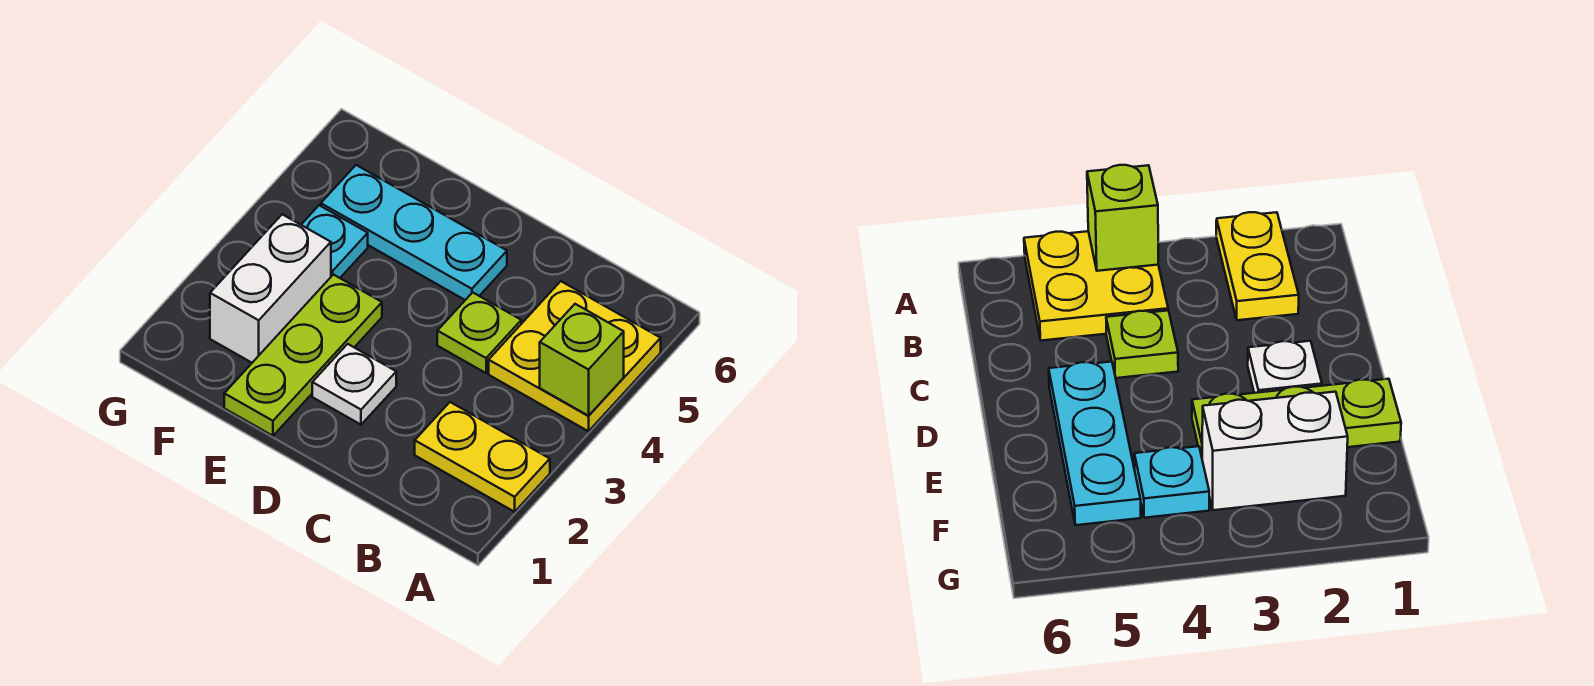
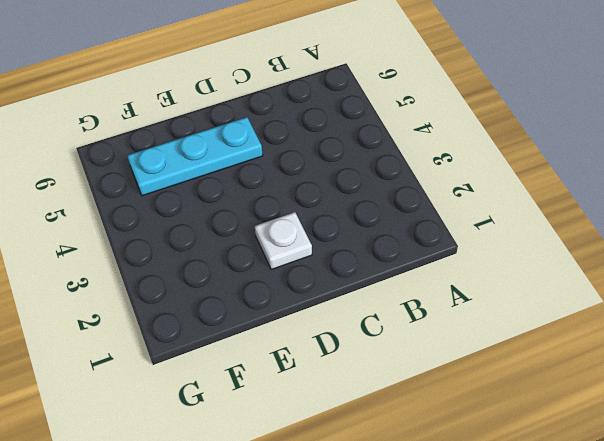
none -> yellow 1x2 plate [415,402,550,512]
none -> yellow 2x2 plate [489,281,661,431]

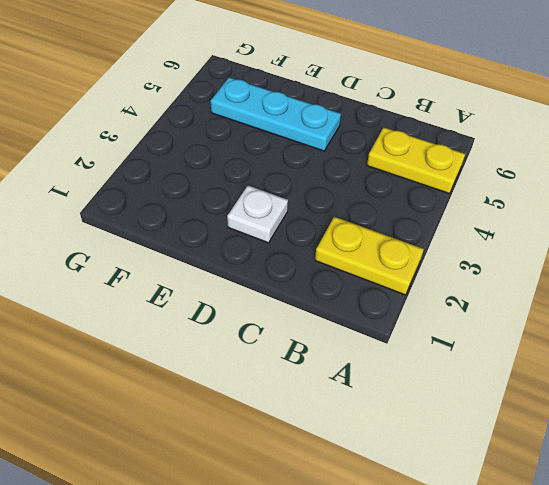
yellow 1x2 plate [367,127,465,194] -> yellow 2x2 plate [489,281,661,431]
none -> lime 1x1 plate [437,292,521,373]
none -> lime 1x3 plate [224,275,382,436]

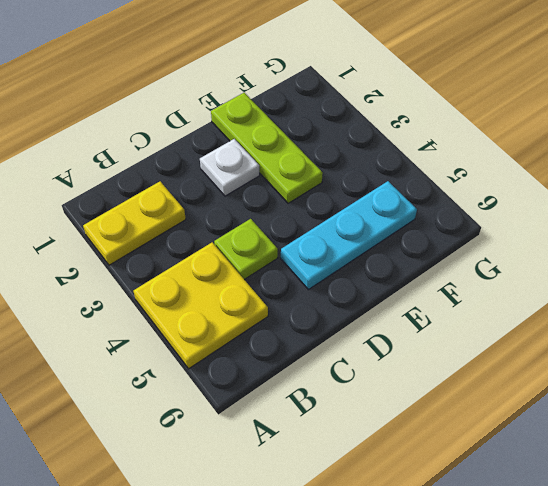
none -> white 1x2 brick [210,214,331,363]
none -> cyan 1x1 plate [301,205,368,278]

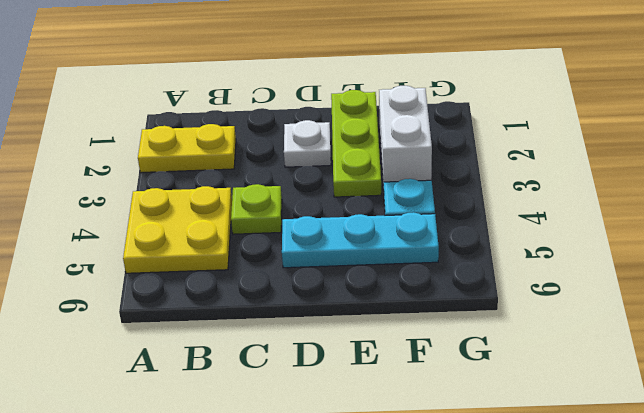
none -> lime 1x1 brick [540,304,624,416]

